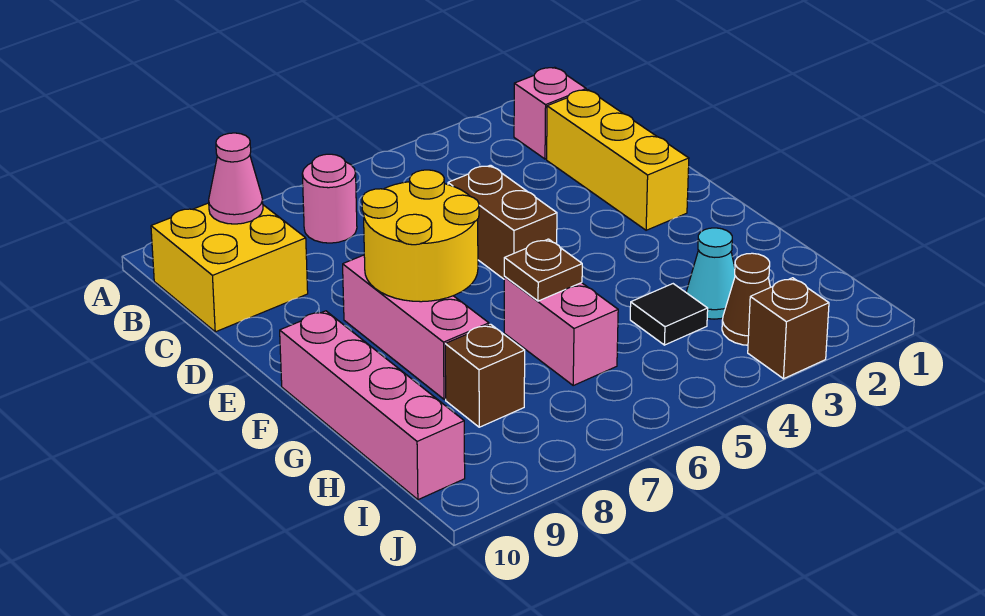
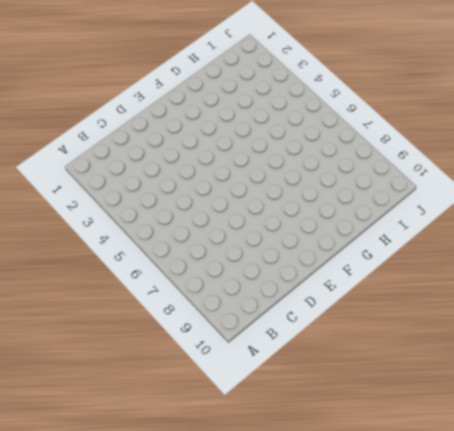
none -> pink 1x1 brick [514,67,586,159]
none -> pink 1x1 round brick [302,154,357,243]
none -> yellow 2x2 brick [151,203,308,332]

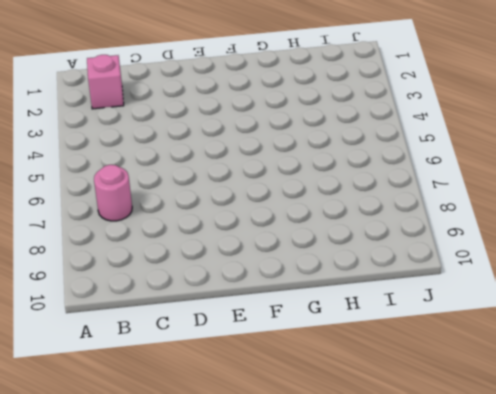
none -> yellow 2x2 brick [151,203,308,332]
none -> yellow 1x3 brick [547,90,689,230]
none -> brown 1x2 brick [448,165,557,279]

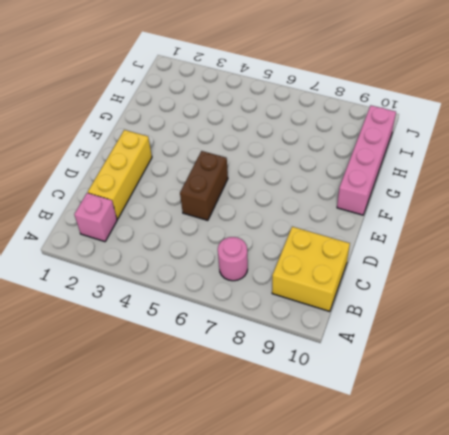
none -> pink 1x3 brick [343,255,489,399]
none -> pink 1x2 brick [504,277,618,385]
none -> cyan 1x1 cone [686,228,735,319]

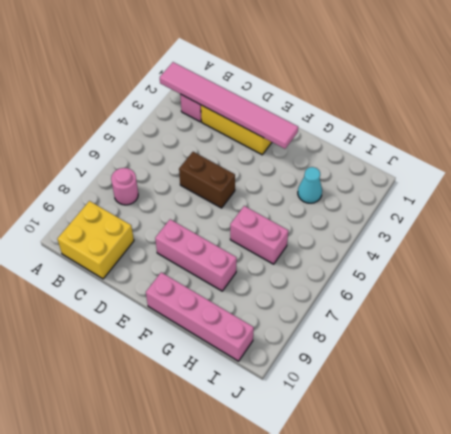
pink 1x6 tile [160,62,298,149] -> none
none -> black 1x1 tile [630,284,708,345]
none -> brown 1x1 brick [445,324,525,427]
none -> brown 1x1 cone [722,253,770,345]

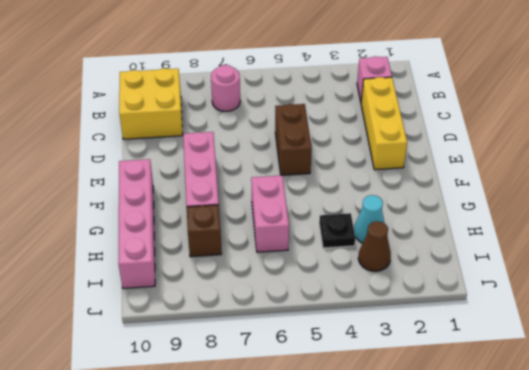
black 1x1 plate [319,213,355,248] -> black 1x1 tile [630,284,708,345]
none -> brown 1x1 brick [748,278,829,379]
none -> pink 1x1 cone [209,133,263,224]
none -> yellow 2x2 round brick [362,170,479,302]

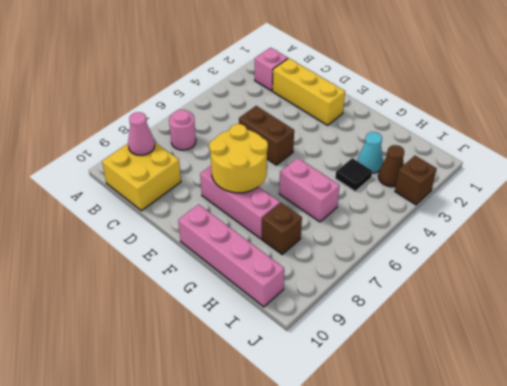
none -> brown 1x1 plate [504,239,582,301]

